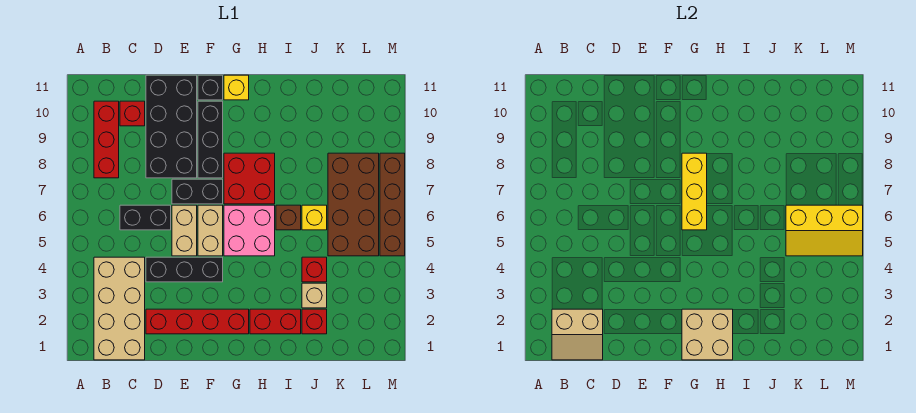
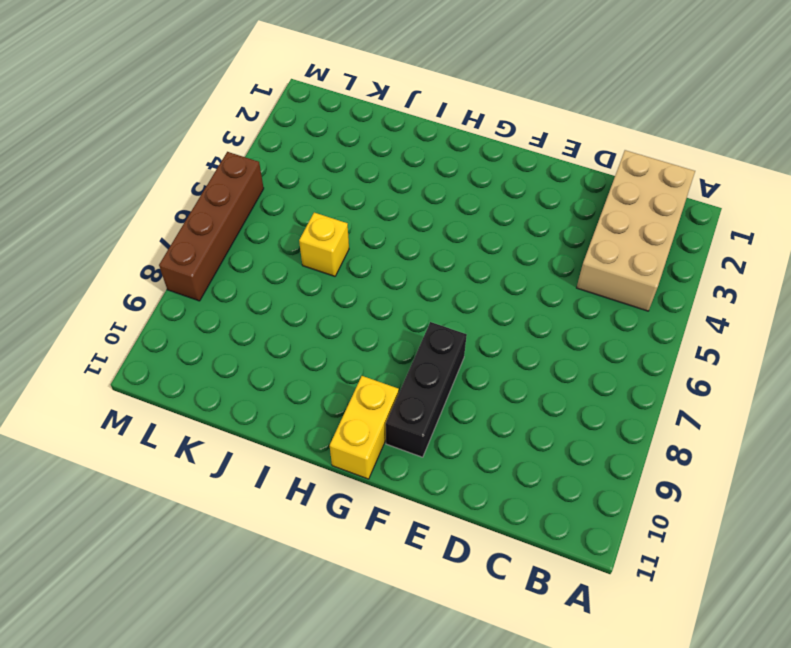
yellow 1x2 brick [330,376,399,479] -> yellow 1x1 brick [224,75,249,100]
none -> red 1x3 brick [94,101,119,178]
none -> black 1x2 brick [120,205,171,230]
none -> red 1x1 brick [120,101,145,126]

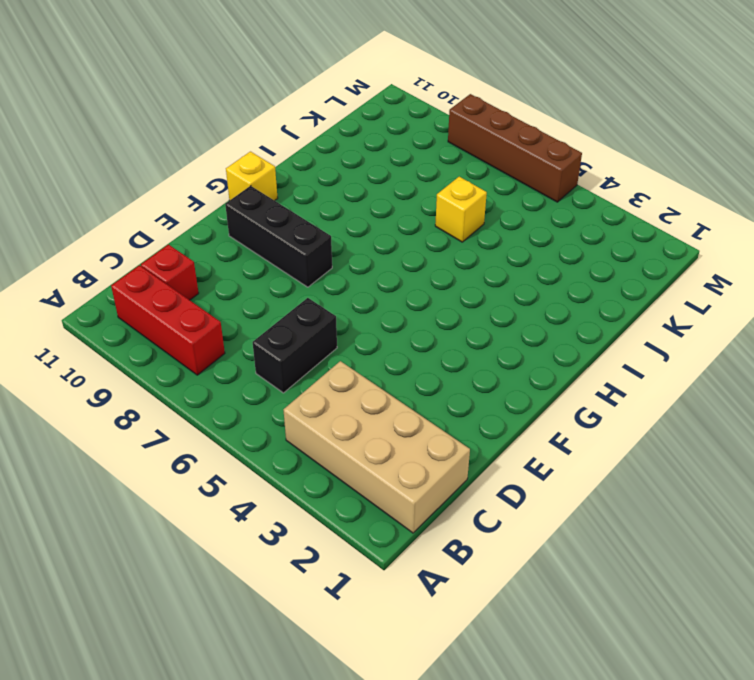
none -> red 1x4 brick [146,309,249,334]
none -> black 1x3 brick [146,257,223,282]
none -> black 2x4 brick [146,75,197,178]

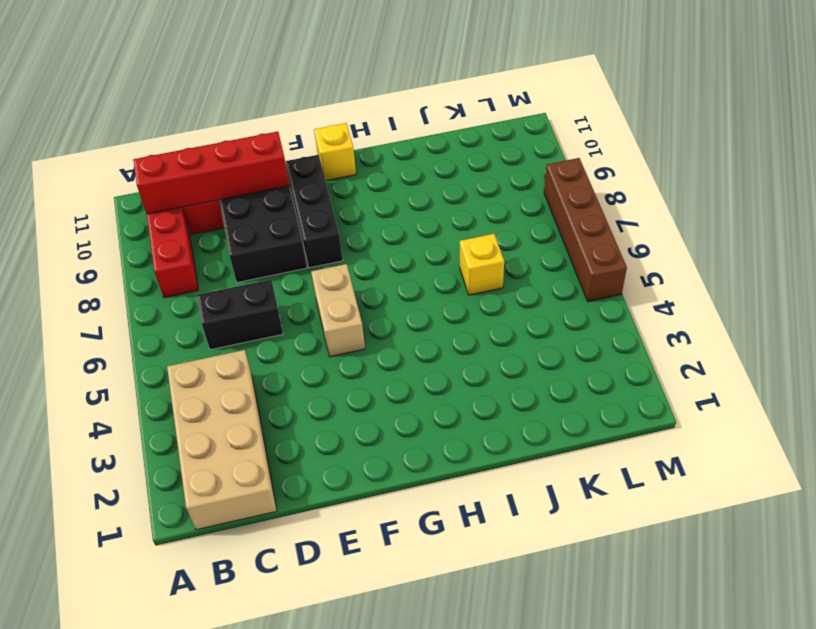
red 1x4 brick [133,131,289,214] -> red 1x4 brick moved to [146,309,249,334]
none -> black 1x3 brick [146,257,223,282]
none -> tan 1x2 brick [172,205,197,256]
none -> black 1x2 brick [172,179,223,204]

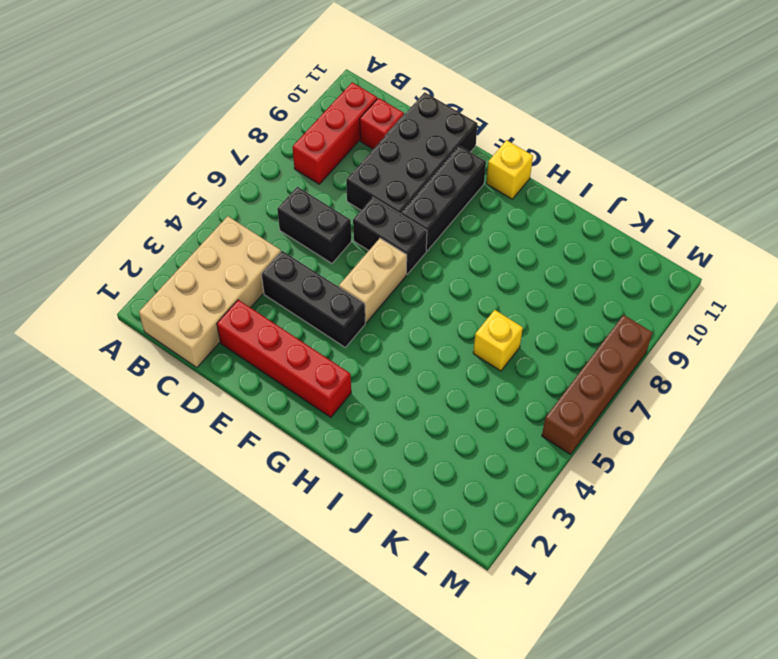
none -> tan 1x2 brick [172,205,197,256]
none -> black 1x1 brick [198,75,223,100]
none -> pink 2x2 brick [224,205,275,256]

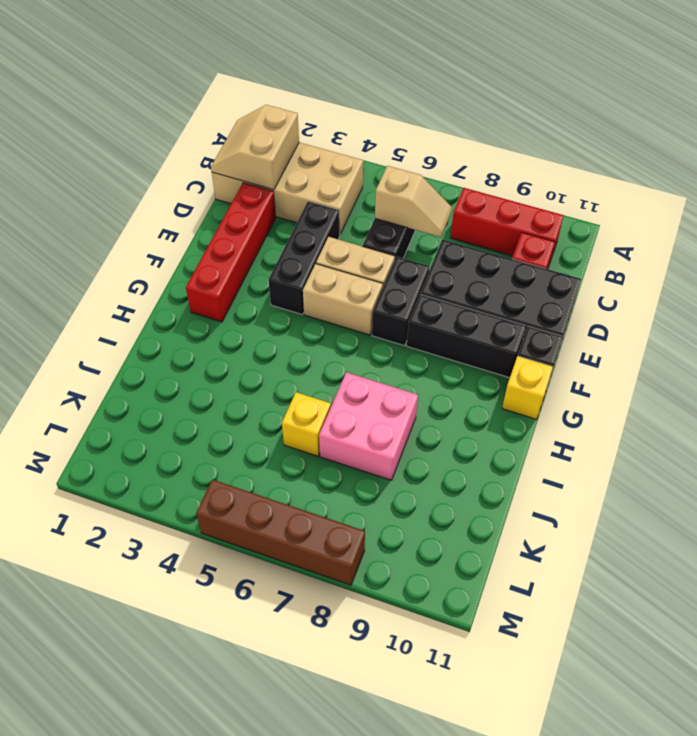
tan 1x2 slope [375,166,452,237] -> none
pink 2x2 brick [319,372,418,480] -> pink 2x2 brick moved to [224,205,275,256]
none -> red 2x2 brick [224,153,275,204]
none -> red 1x2 brick [250,309,301,334]
none -> brown 1x1 brick [276,205,301,230]

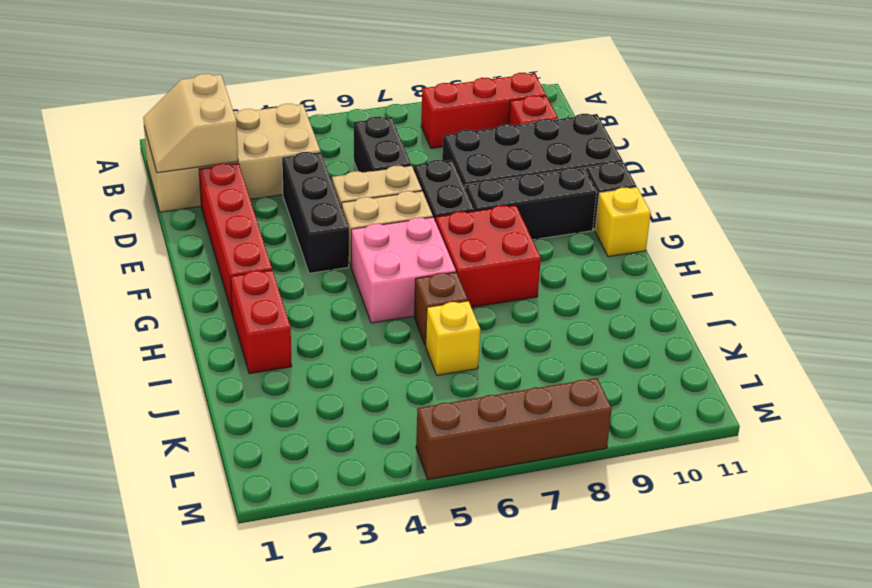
none -> red 1x1 brick [302,309,327,334]
none -> tan 1x1 brick [302,283,327,308]
none -> red 1x1 brick [302,257,327,282]

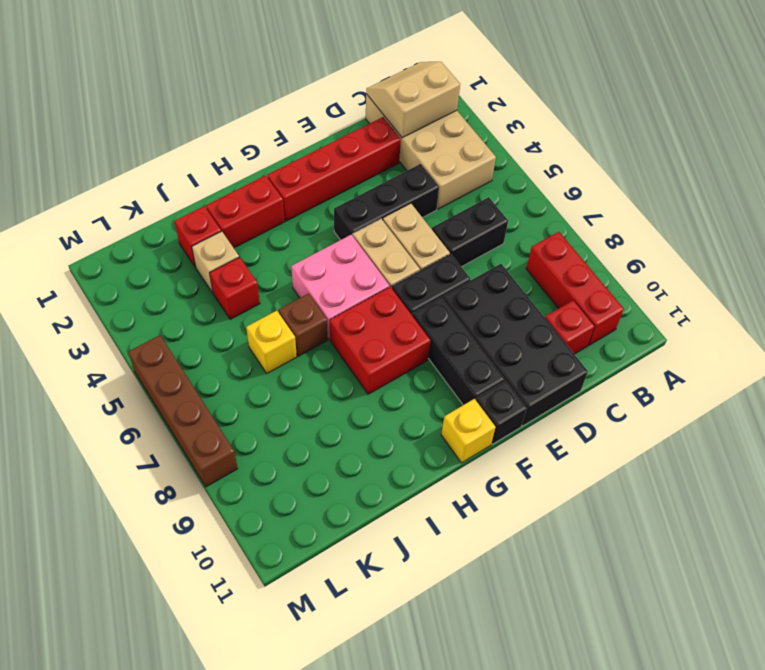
none -> brown 2x4 brick [328,153,379,256]
none -> tan 2x2 brick [682,309,733,360]
none -> yellow 1x3 brick [682,153,707,230]

